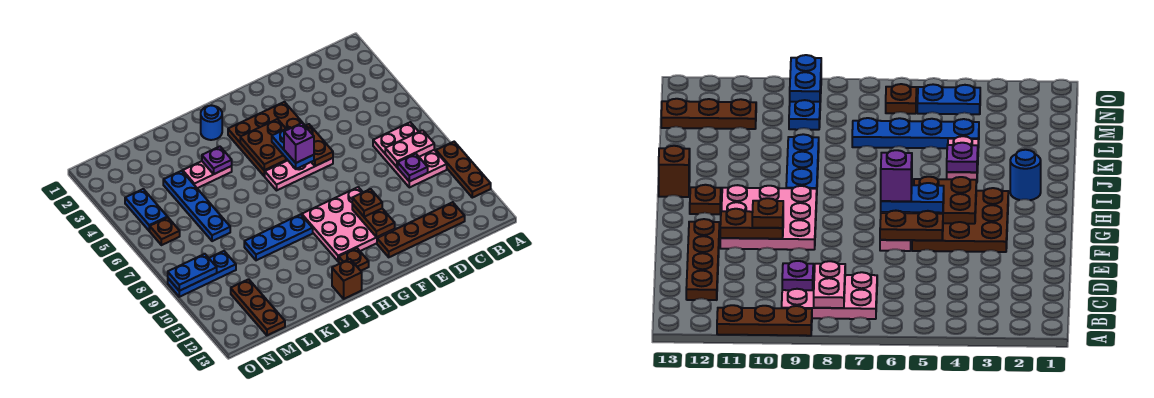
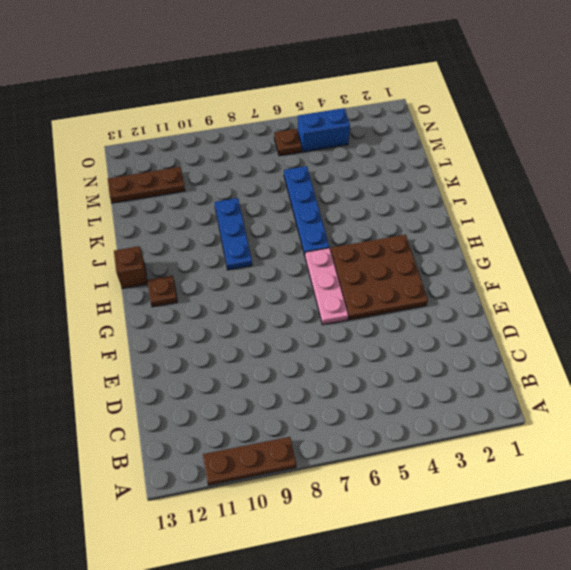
blue 1x4 plate [284,166,329,255] -> blue 1x4 plate turned to [163,171,230,241]
blue 1x2 brick [298,108,350,152] -> blue 1x2 plate [125,189,167,231]
none -> pink 2x3 plate [373,122,447,187]
none -> brown 1x4 plate [377,202,465,257]
none -> pink 3x3 plate [302,187,395,261]

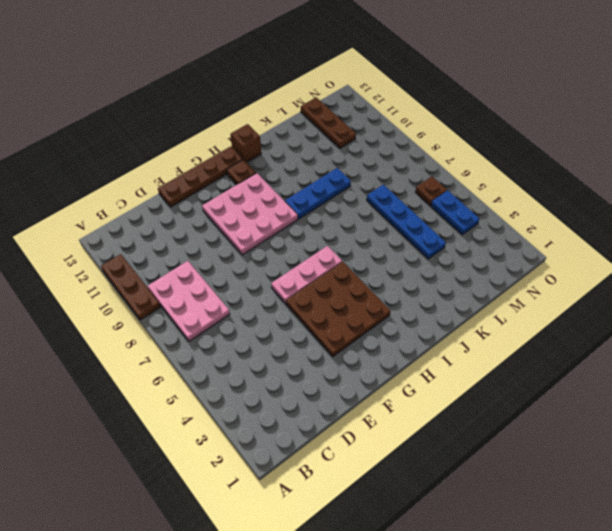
brown 1x4 plate [158,146,243,207] -> brown 1x4 plate moved to [377,202,465,257]
none -> blue 1x1 round brick [201,105,222,140]
none -> pink 1x2 plate [183,161,232,188]
none -> blue 1x3 plate [168,251,236,297]

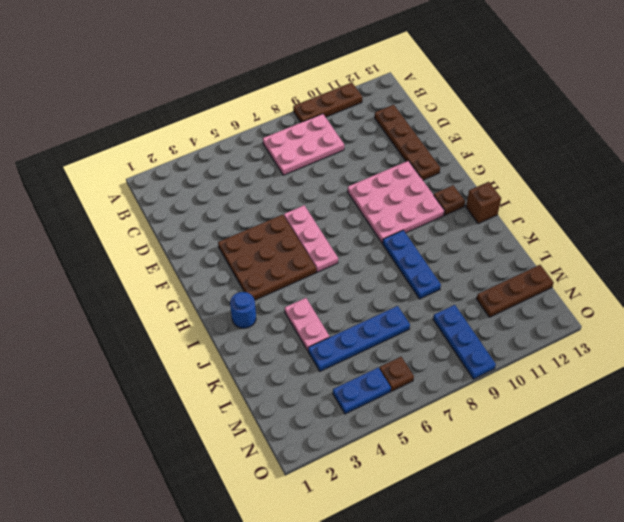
none -> pink 1x2 plate [385,130,434,167]
none -> purple 1x1 plate [398,154,428,182]
none -> brown 1x2 plate [305,124,333,166]

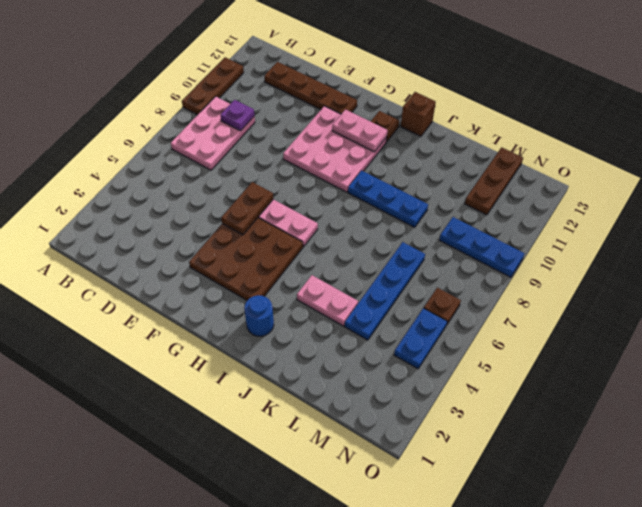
pink 1x2 plate [332,110,387,152] -> pink 1x2 plate moved to [385,130,434,167]
none -> brown 1x2 plate [352,204,395,237]
none -> brown 2x2 plate [240,119,287,170]
none -> purple 1x1 plate [202,147,232,174]

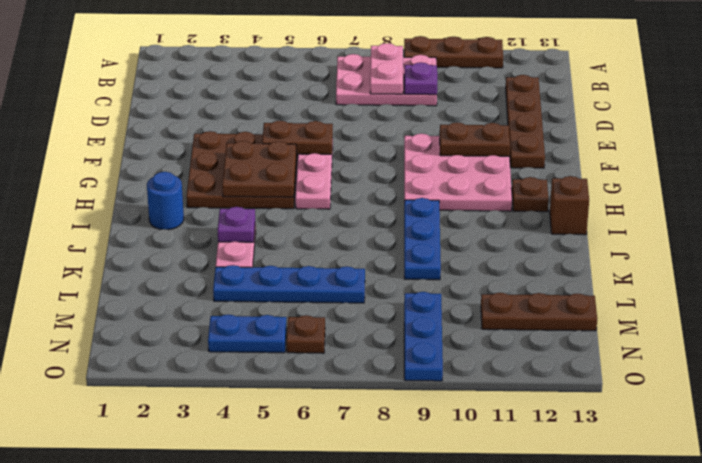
none -> blue 1x2 plate [168,254,217,291]
none -> brown 1x1 plate [352,189,382,217]
none -> blue 1x2 plate [272,127,314,169]

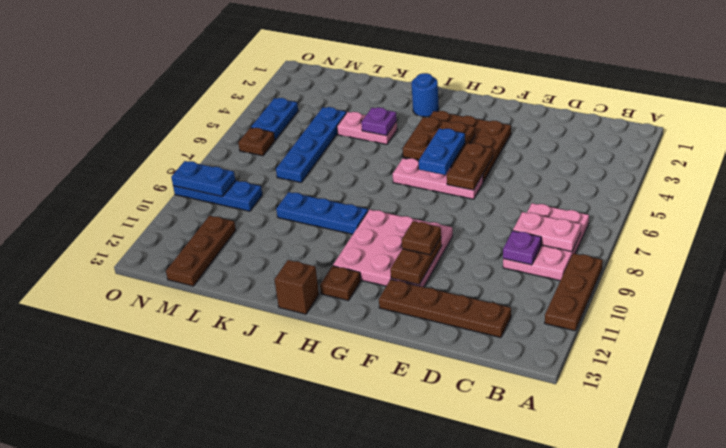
none -> purple 1x1 brick [284,123,314,163]

